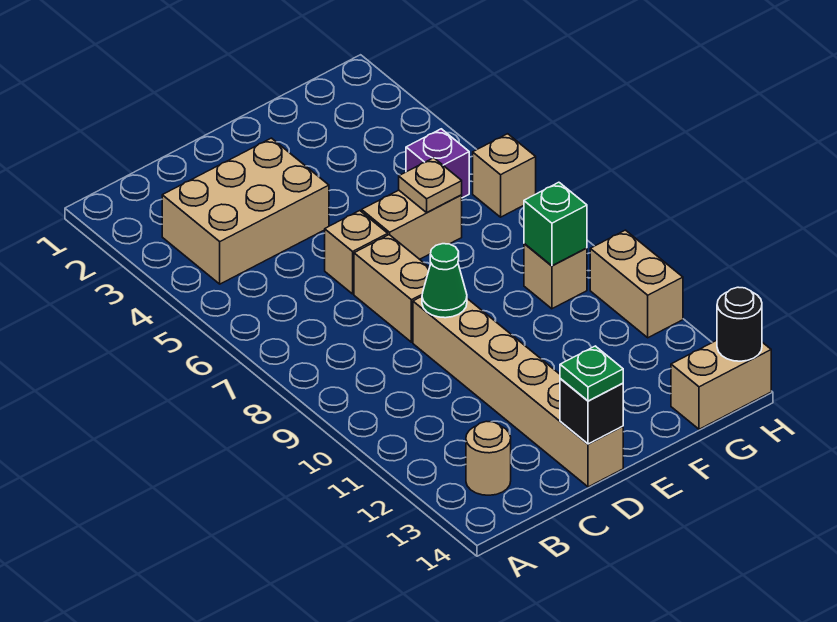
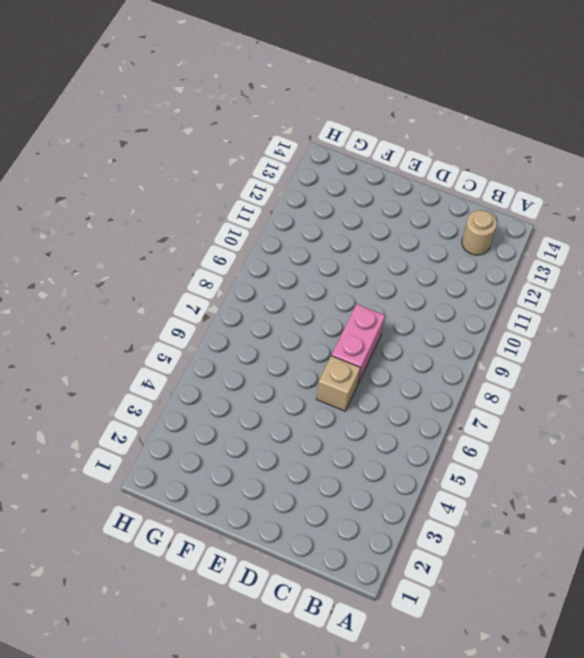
pink 1x2 brick [332,304,385,383] -> tan 1x2 brick [354,235,429,342]
none -> tan 2x3 brick [162,138,329,284]
none -> tan 1x6 brick [413,297,623,487]
none -> tan 1x2 brick [362,190,462,259]

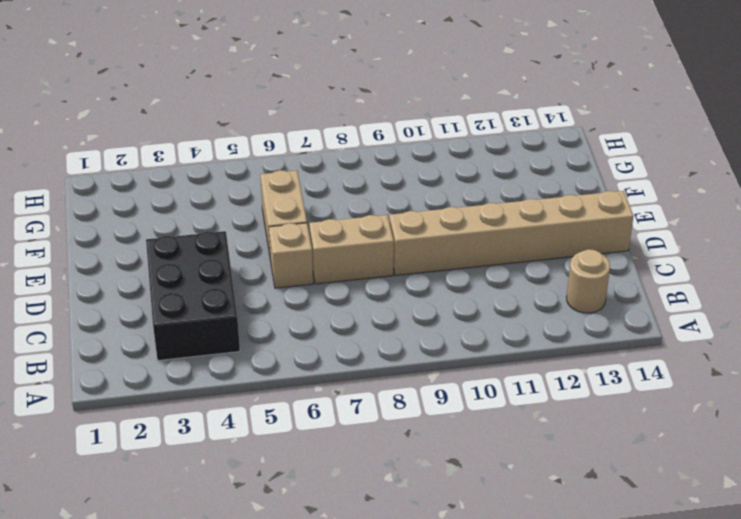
black 2x3 brick [146,231,240,360] -> tan 2x3 brick [162,138,329,284]
none -> purple 1x1 brick [406,129,469,198]
none -> tan 1x1 brick [524,244,587,309]
none -> tan 1x2 brick [671,340,771,429]

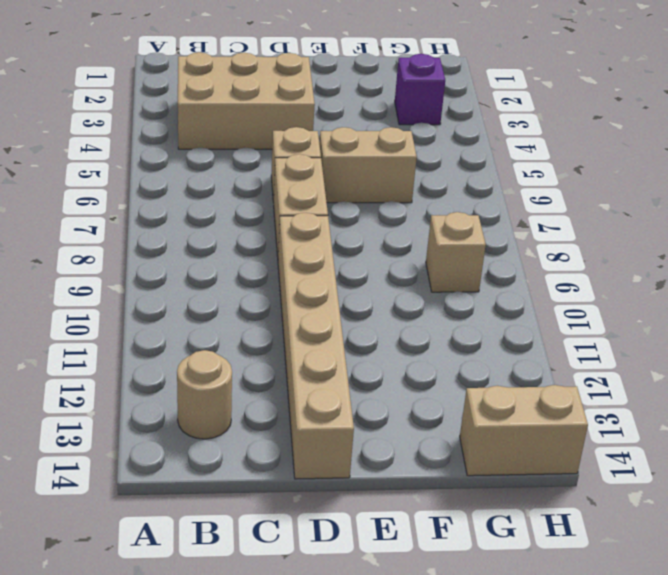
purple 1x1 brick [395,54,445,125] -> purple 1x1 brick moved to [406,129,469,198]
none -> tan 1x1 brick [473,134,536,217]
none -> tan 1x2 brick [590,230,683,338]
none -> green 1x1 cone [422,244,467,318]

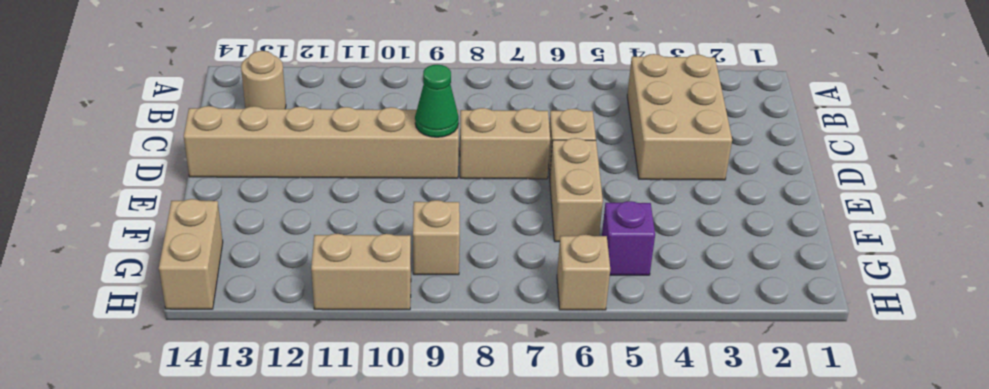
none -> black 1x1 brick [560,379,623,444]
none -> tan 1x1 plate [399,158,462,212]
none -> green 1x1 brick [524,182,587,266]

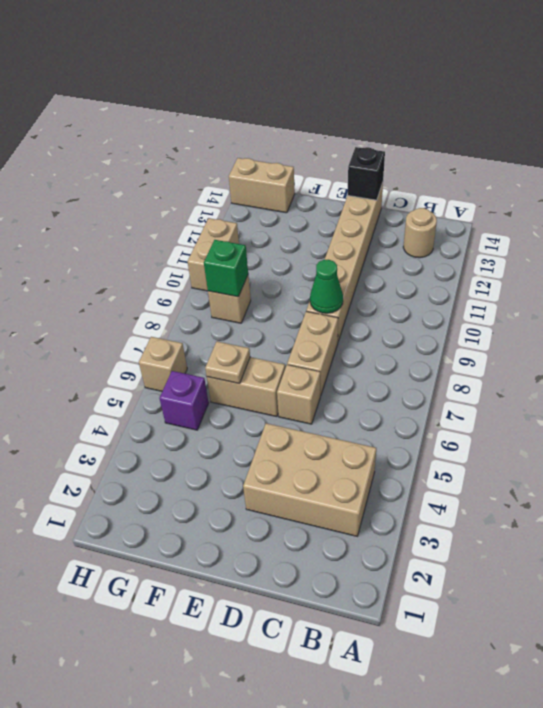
none -> black 1x1 round brick [717,287,762,361]
none -> green 1x1 plate [560,346,623,401]

